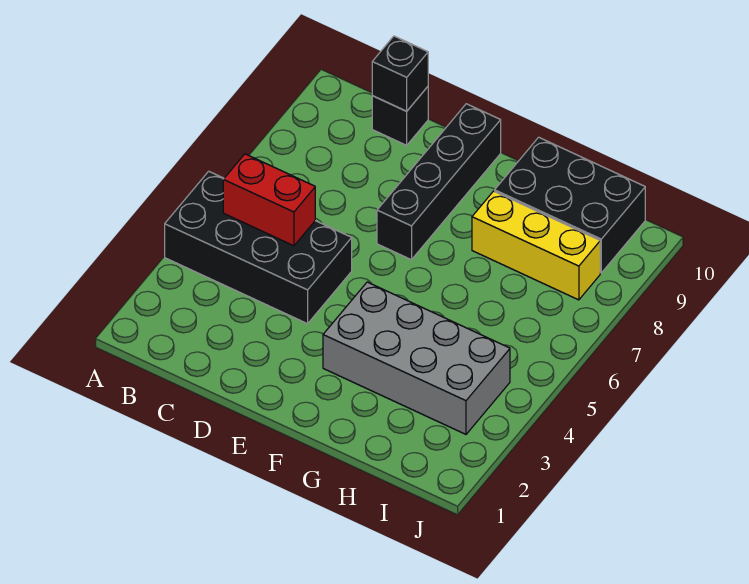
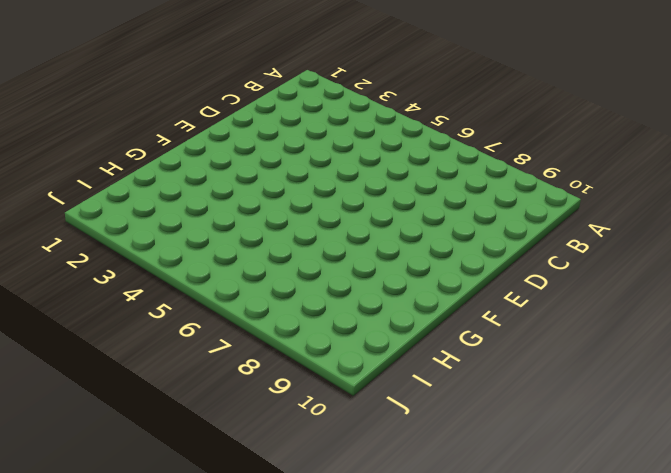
none -> black 2x4 brick [165,171,352,324]
none -> black 1x1 brick [372,87,428,145]

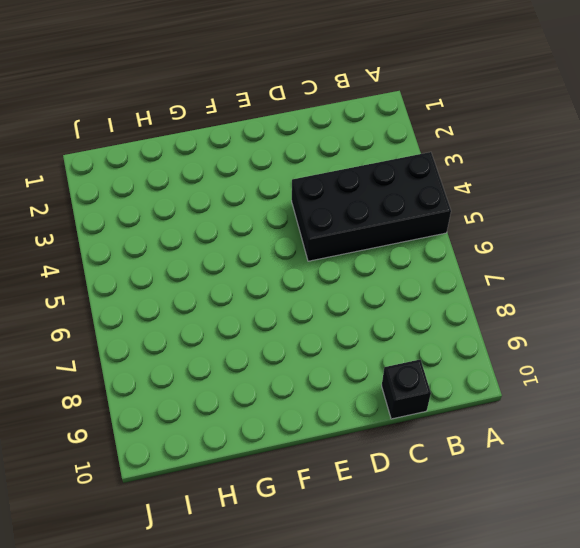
none -> black 1x4 brick [377,104,501,260]
none -> grey 2x4 brick [323,282,510,434]

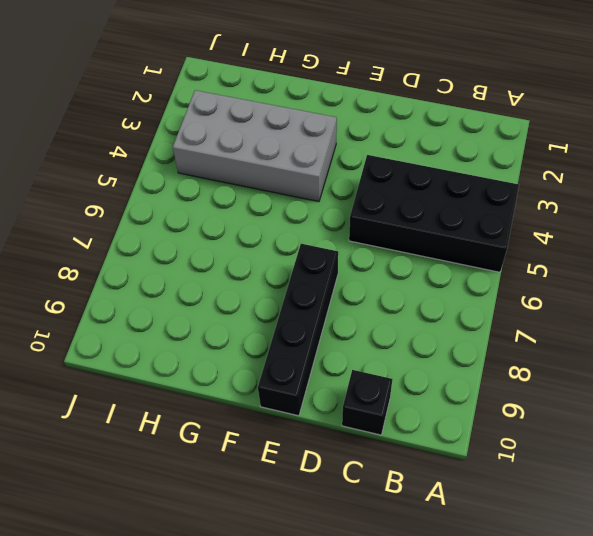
none -> yellow 1x3 brick [472,191,600,300]
none -> black 2x3 brick [495,137,645,273]

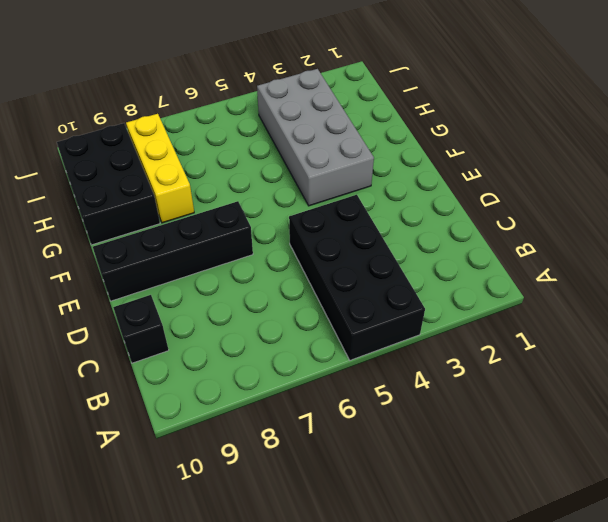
none -> red 1x2 brick [223,154,315,246]
none -> black 1x1 brick [372,36,428,111]

